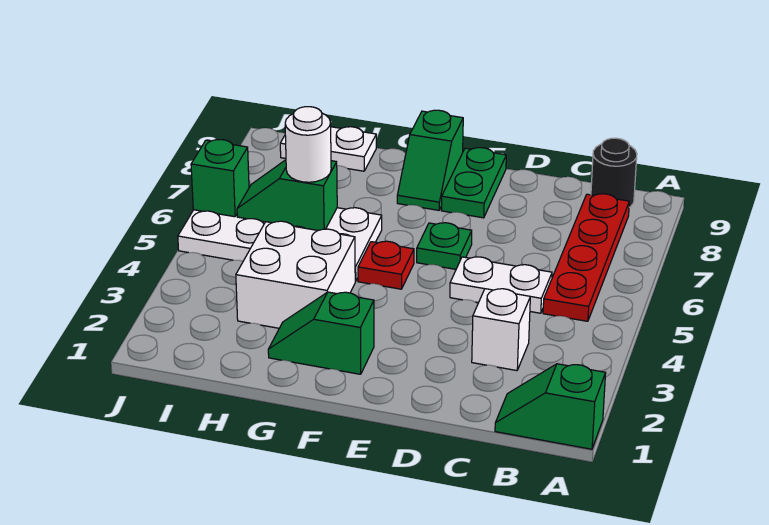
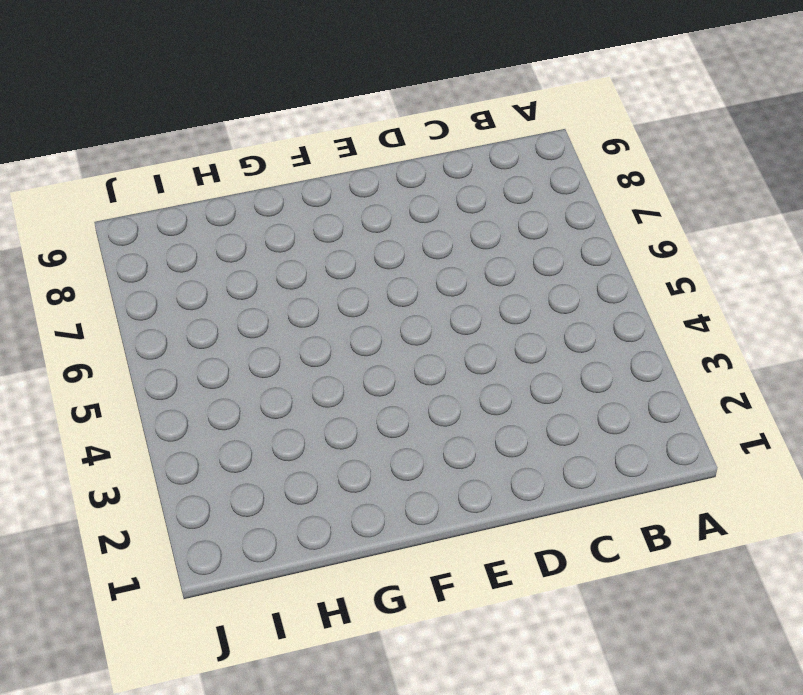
none -> green 1x2 slope [495,364,606,449]
none -> red 1x4 plate [543,194,629,321]
none -> black 1x1 round brick [591,138,637,207]

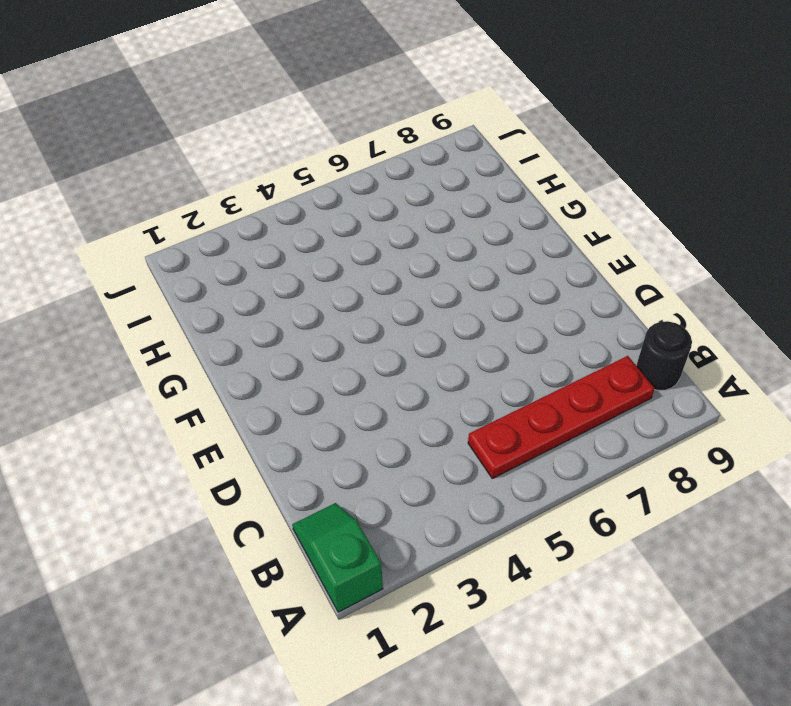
none -> white 1x1 brick [472,289,530,371]
none -> white 1x2 plate [450,257,552,313]
none -> green 1x1 plate [417,223,472,269]

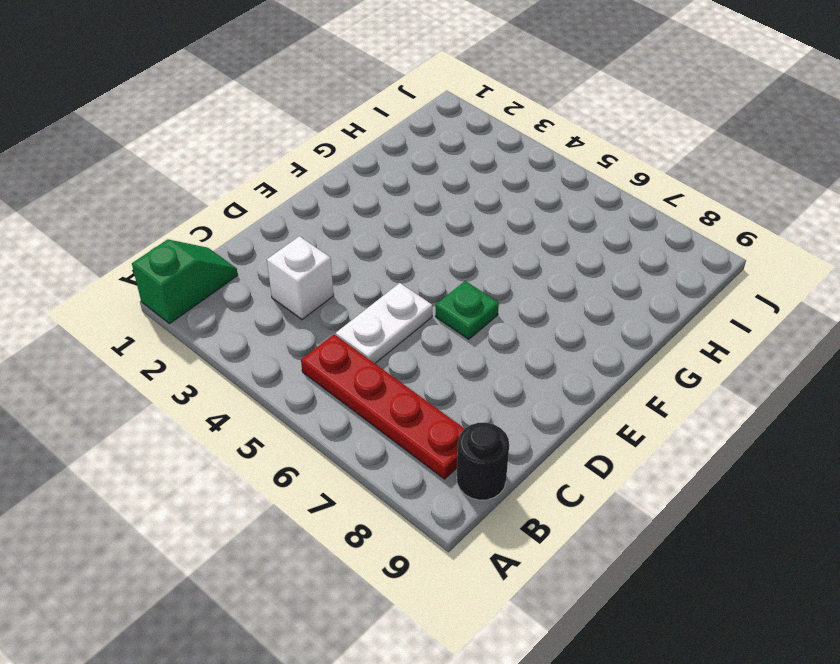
none -> green 1x2 plate [442,148,506,218]
none -> green 1x2 slope [268,292,374,374]
none -> red 1x1 plate [358,241,414,289]

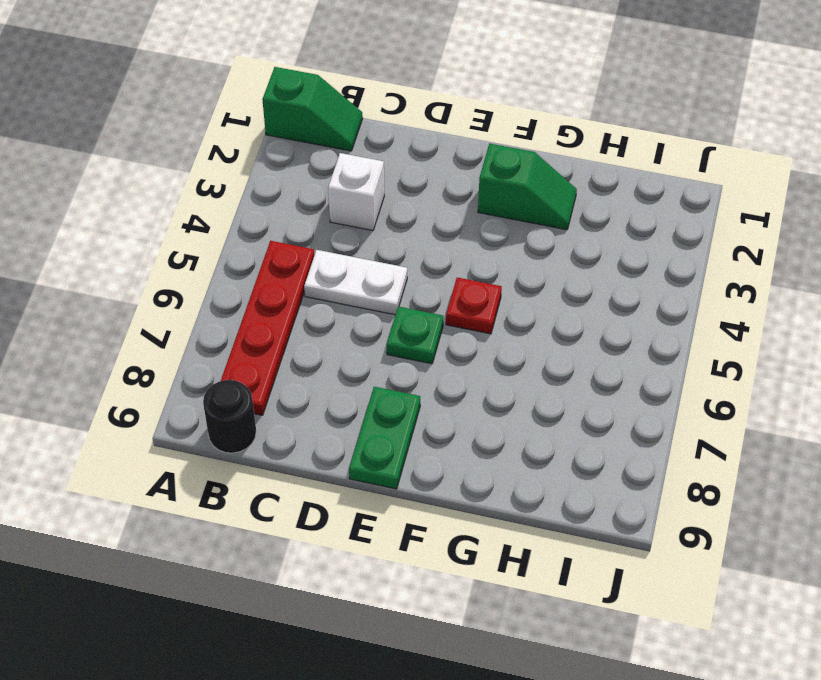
none -> green 1x2 slope [397,110,463,210]
none -> white 2x2 brick [236,221,355,328]
none -> white 2x4 plate [178,208,382,281]

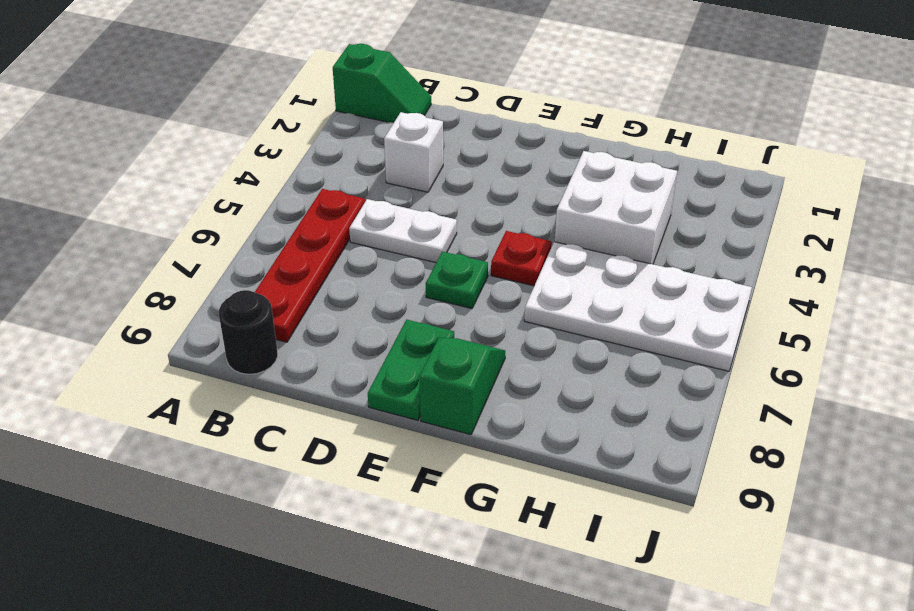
none -> green 1x2 slope [268,292,374,374]
none -> white 1x2 plate [280,127,376,171]
none -> green 1x2 slope [237,160,337,230]

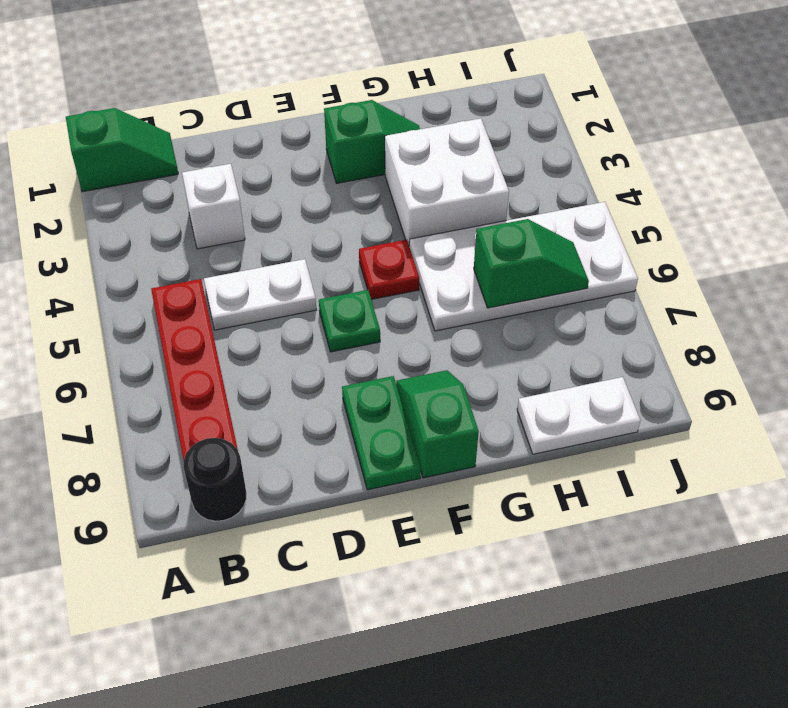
none -> green 1x1 brick [191,140,249,217]
none -> white 1x1 round brick [285,107,331,182]

